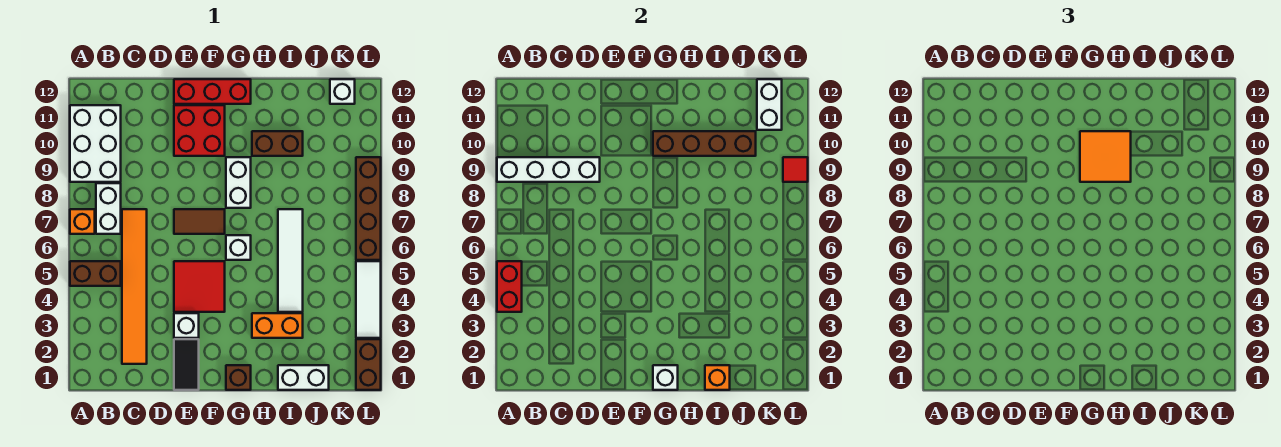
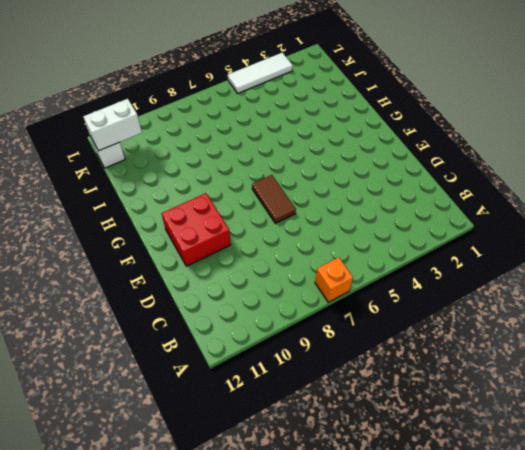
none -> brown 1x2 brick [70,261,121,286]
none -> white 2x3 brick [70,105,121,182]
none -> white 1x2 brick [96,183,121,234]
none -> orange 1x6 tile [122,209,147,364]

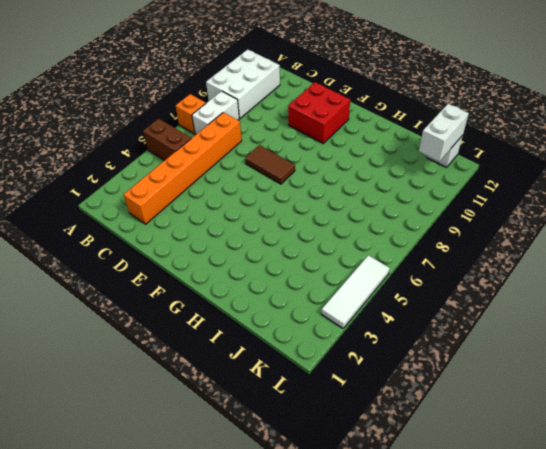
orange 1x6 brick [124,112,242,224] -> orange 1x6 tile [122,209,147,364]
none -> black 1x2 tile [174,339,199,390]
none -> white 1x1 brick [174,313,199,338]
none -> red 2x2 tile [174,261,225,312]
none -> red 1x3 brick [174,79,251,104]

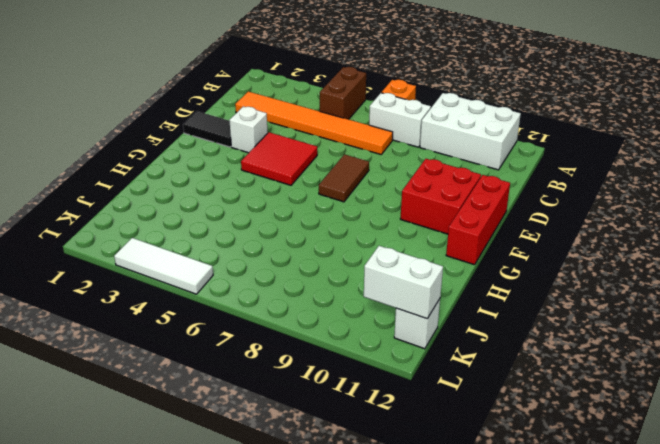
none -> brown 1x1 brick [226,365,251,390]
none -> white 1x1 brick [226,235,251,260]
none -> white 1x2 brick [226,157,251,208]
none -> orange 1x2 brick [252,313,303,338]

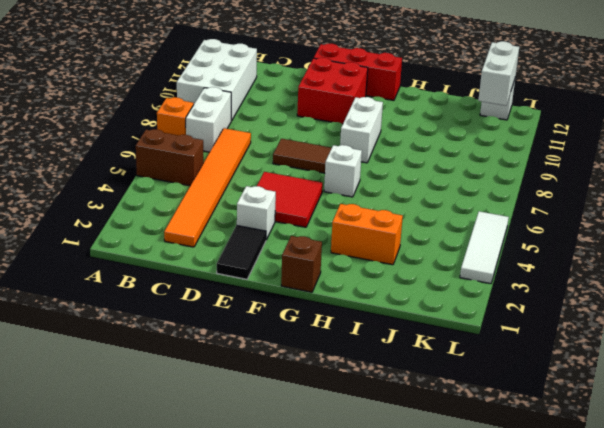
none -> brown 1x2 brick [252,131,303,156]
none -> white 1x2 brick [278,365,329,390]
none -> white 1x4 tile [278,209,303,312]
none -> brown 1x2 brick [356,339,381,390]

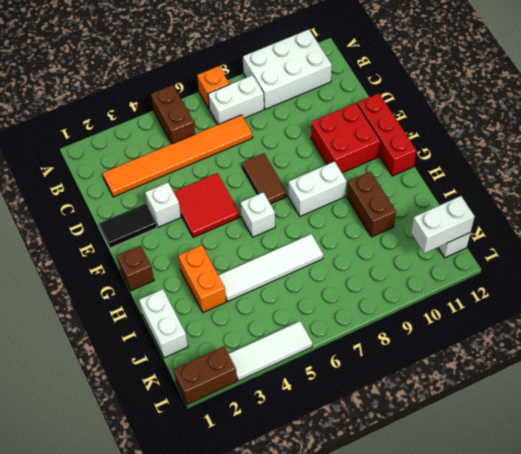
none -> brown 1x4 brick [356,157,381,260]
none -> red 1x2 brick [497,261,522,312]
none -> white 1x4 brick [497,157,600,182]
none -> white 1x1 brick [653,365,678,390]

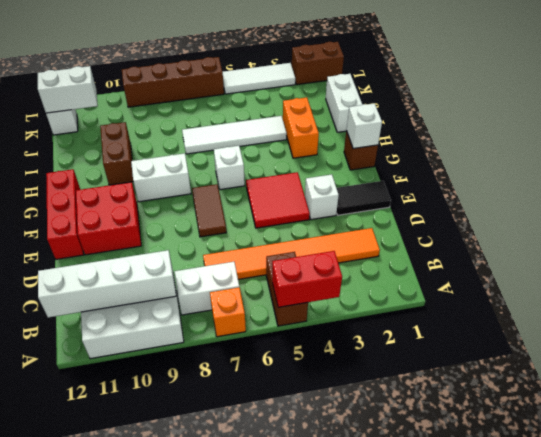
white 1x4 brick [38,250,176,317] -> white 1x4 brick turned to [497,157,600,182]
none -> brown 1x4 brick [653,131,756,156]
none -> orange 1x1 brick [705,365,730,390]
none -> red 1x1 tile [783,157,808,182]
none -> orange 2x2 tile [1080,131,1131,182]

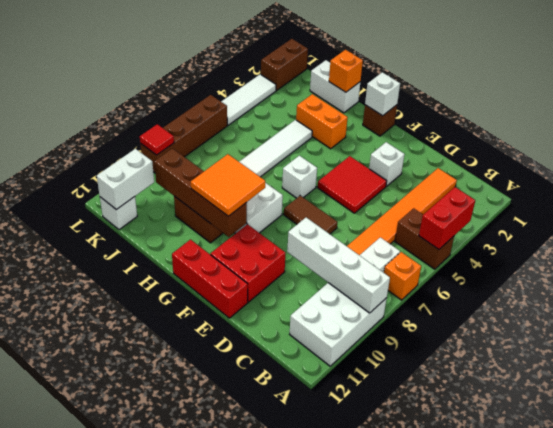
none -> black 1x2 tile [174,339,199,390]

